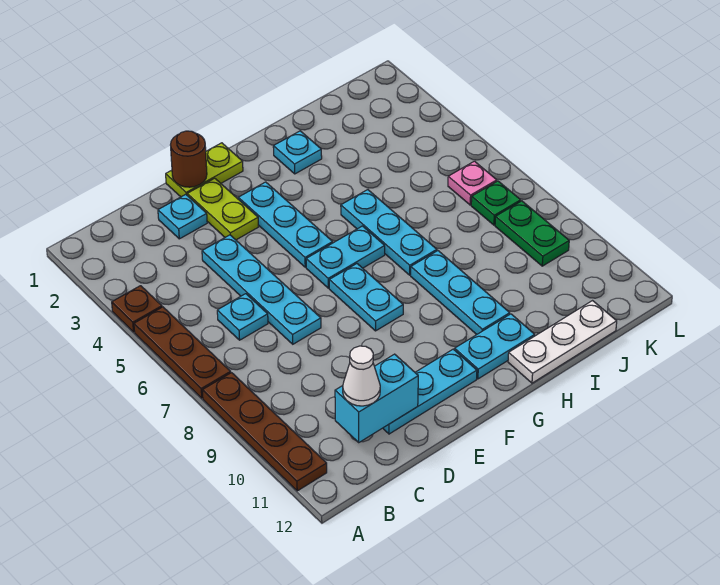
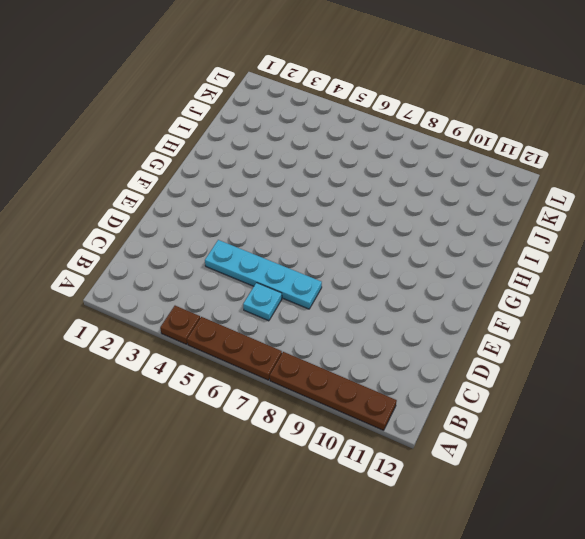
none -> cyan 1x1 plate [158,194,207,239]
none -> cyan 1x3 plate [383,349,477,434]
none -> lime 1x2 plate [166,143,243,197]

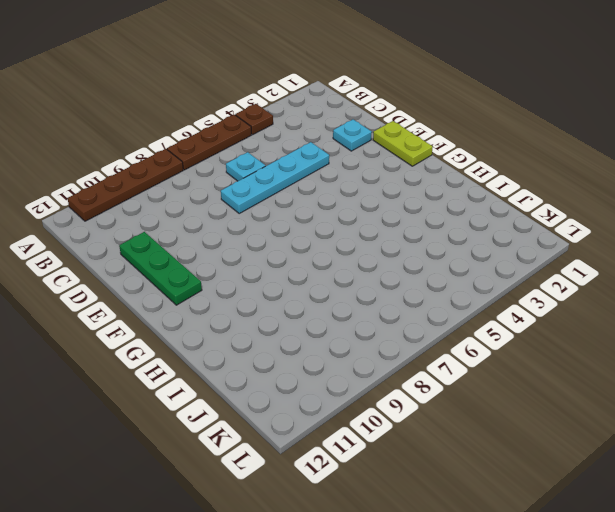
green 1x3 plate [119,232,202,305] -> cyan 1x3 plate [383,349,477,434]
none -> lime 1x2 plate [187,178,258,240]
none -> cyan 1x3 plate [238,182,333,267]
none -> cyan 1x2 plate [306,226,385,288]

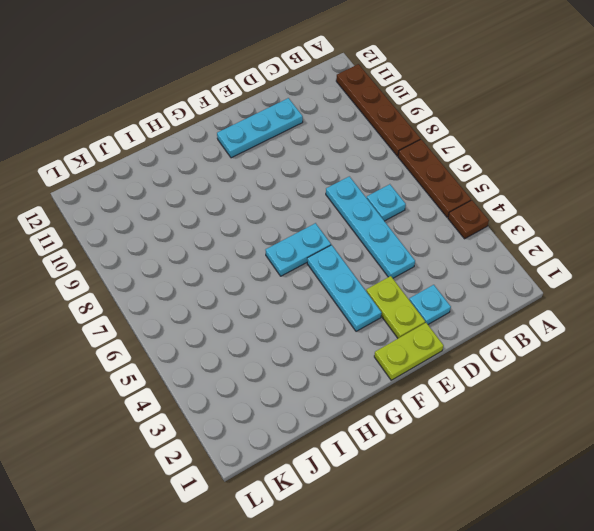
none -> cyan 1x2 plate [329,264,403,331]
none -> cyan 1x2 plate [455,314,535,379]
none -> cyan 1x1 plate [273,131,322,174]

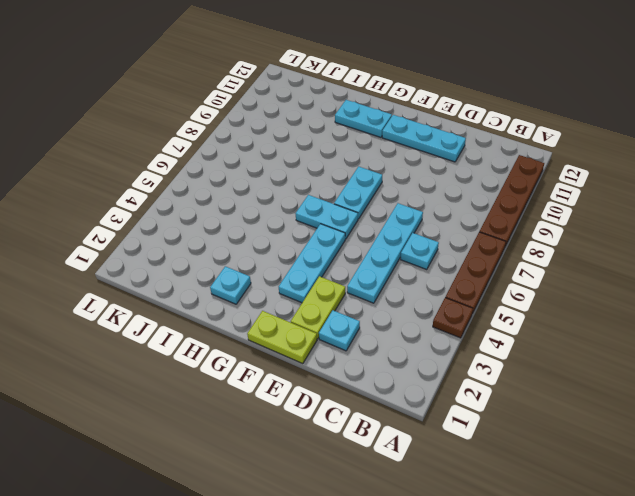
none -> cyan 1x3 plate [341,190,437,275]
none -> cyan 1x3 plate [411,251,510,334]
none -> white 1x3 plate [508,301,617,383]

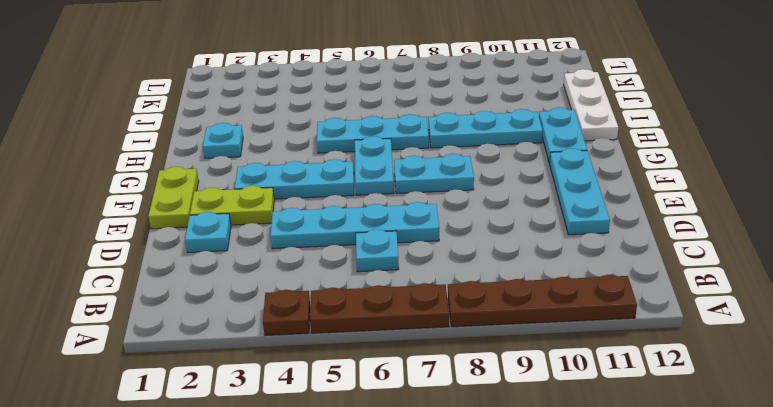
none -> pink 1x1 plate [448,161,497,205]
none -> green 1x1 plate [471,181,521,225]
none -> green 1x2 plate [495,201,569,266]

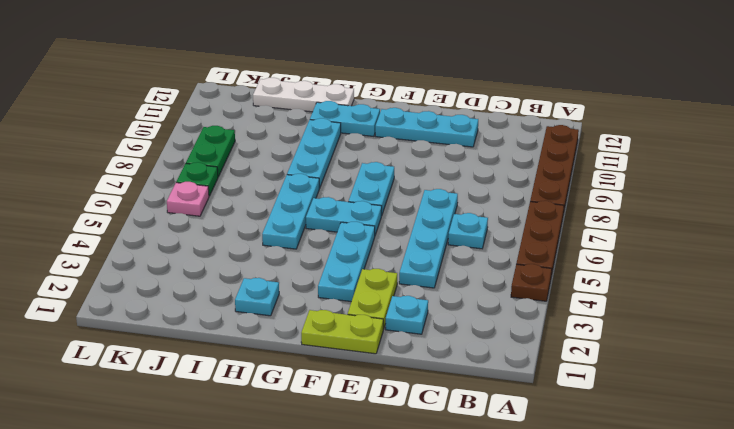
none -> cyan 1x2 brick [335,354,418,442]
none -> brown 1x1 round brick [171,131,207,187]
none -> white 1x1 cone [343,346,380,406]

